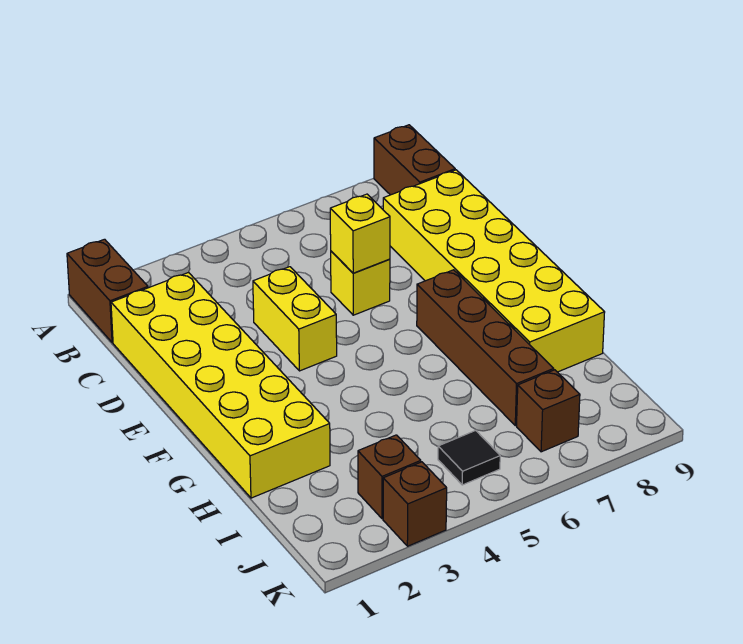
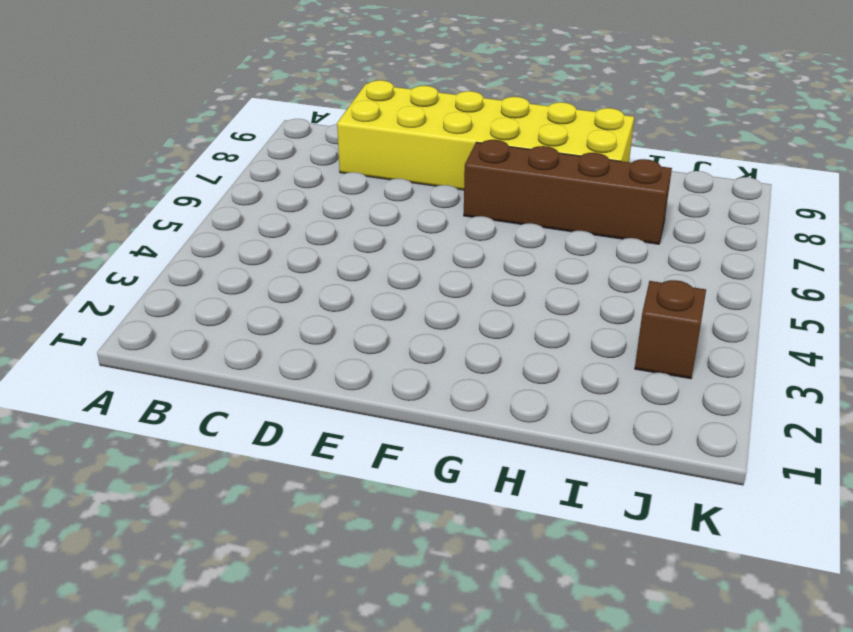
none -> brown 1x2 brick [67,239,148,343]
none -> brown 1x2 brick [374,125,455,195]
none -> yellow 2x6 brick [111,272,330,498]

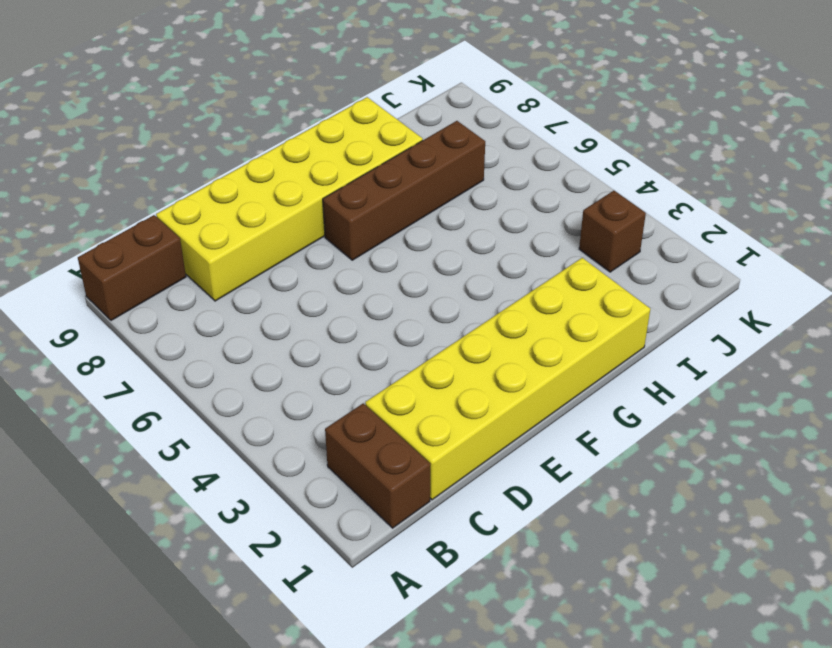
brown 1x2 brick [325,403,431,528] -> brown 1x2 brick turned to [67,239,148,343]
none -> yellow 1x2 brick [253,267,337,371]
none -> yellow 1x1 brick [331,251,390,315]
none -> black 1x1 tile [438,431,500,485]

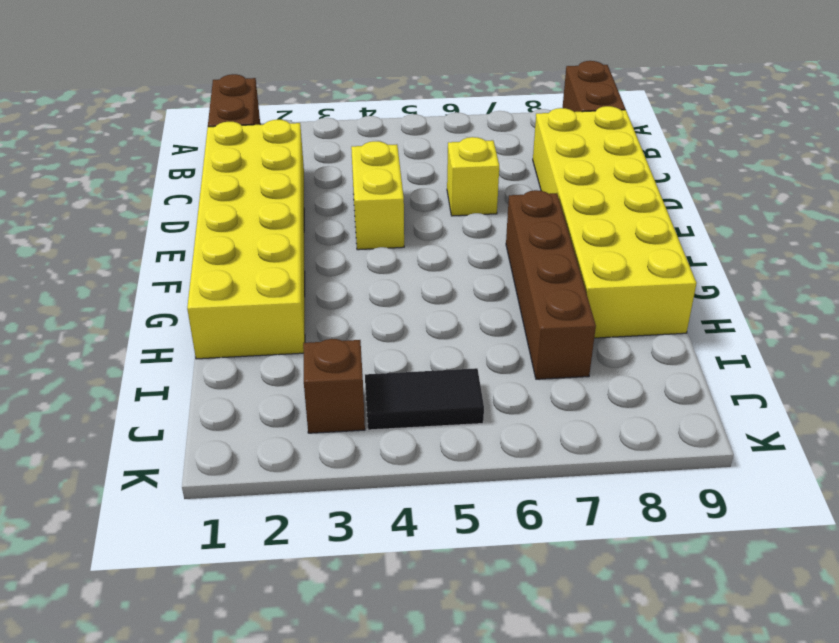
black 1x2 tile [365,368,484,430] -> black 1x1 tile [438,431,500,485]
none -> brown 1x1 brick [517,370,580,452]
none -> brown 1x1 brick [383,462,447,546]
none -> yellow 1x1 brick [330,194,390,273]

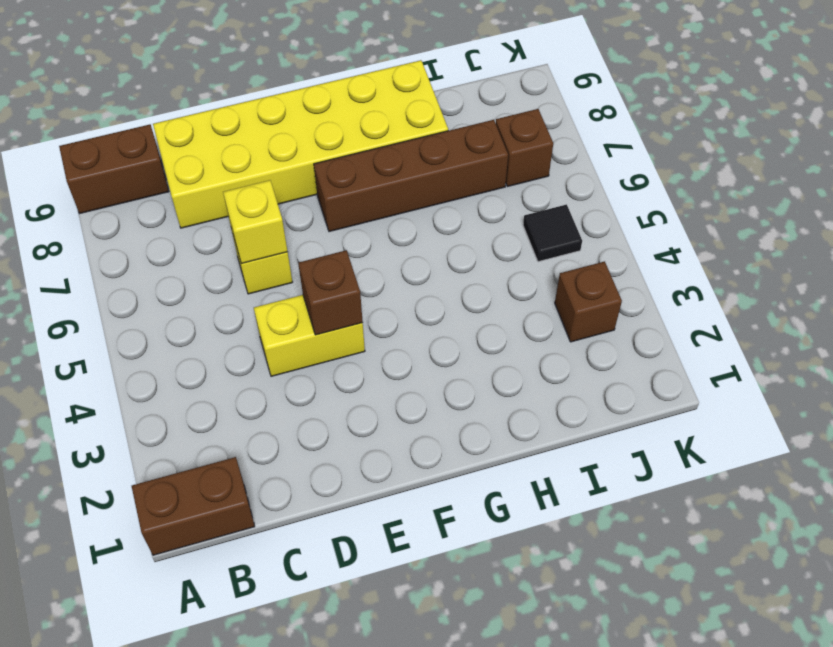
brown 1x1 brick [298,250,363,335] -> brown 1x1 brick moved to [383,462,447,546]
none -> yellow 2x6 brick [111,272,330,498]

